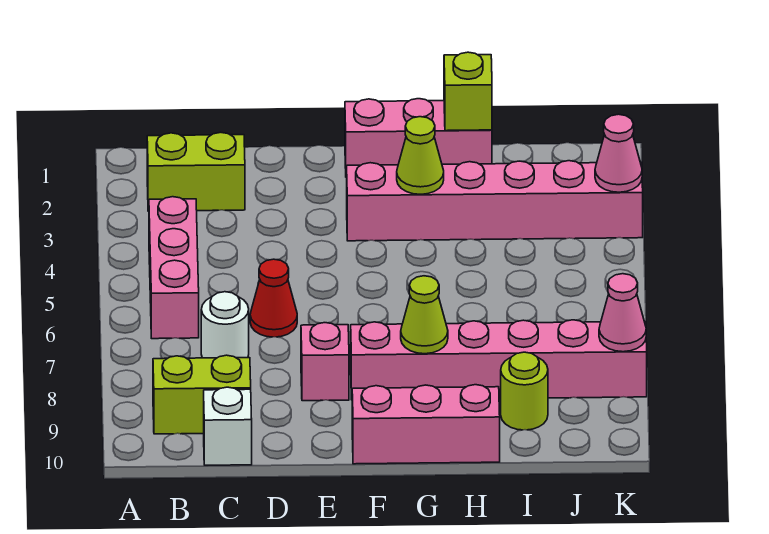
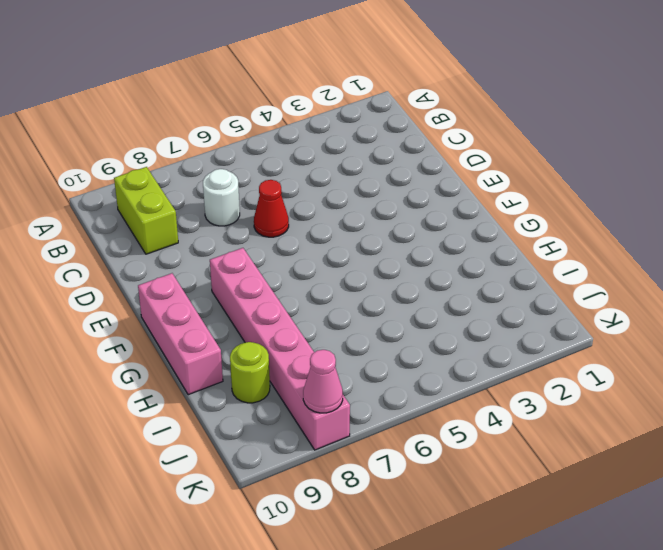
none -> lime 1x2 brick [147,132,245,211]
none -> pink 1x3 brick [149,197,199,339]
none -> white 1x1 brick [204,387,252,465]

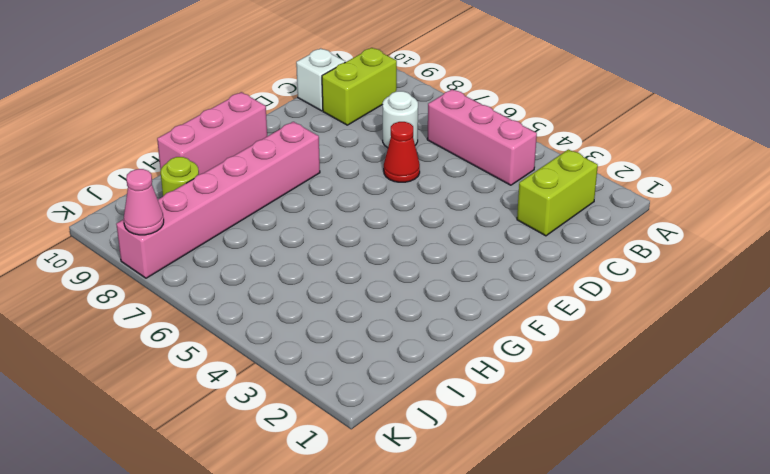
none -> pink 1x1 brick [301,323,349,401]
none -> pink 1x3 brick [345,99,492,177]
none -> pink 1x6 brick [347,161,643,241]

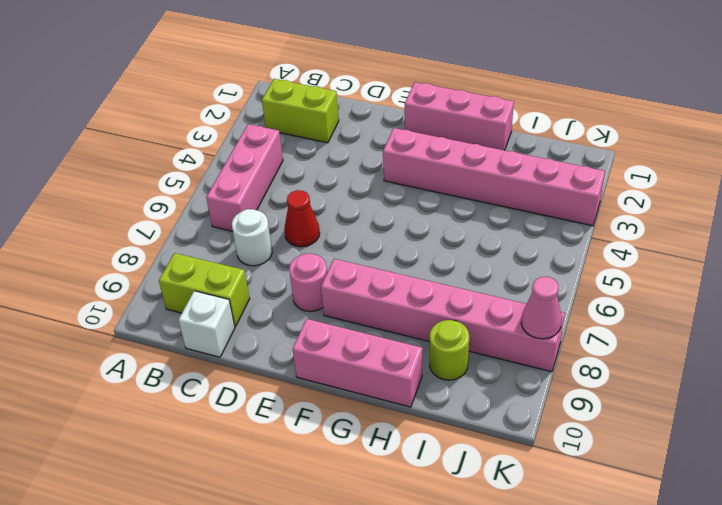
pink 1x1 round brick [289,254,327,312] -> pink 1x1 brick [301,323,349,401]
none -> lime 1x1 cone [397,117,444,194]
none -> lime 1x1 cone [401,276,448,354]
none -> lime 1x1 brick [444,52,492,131]

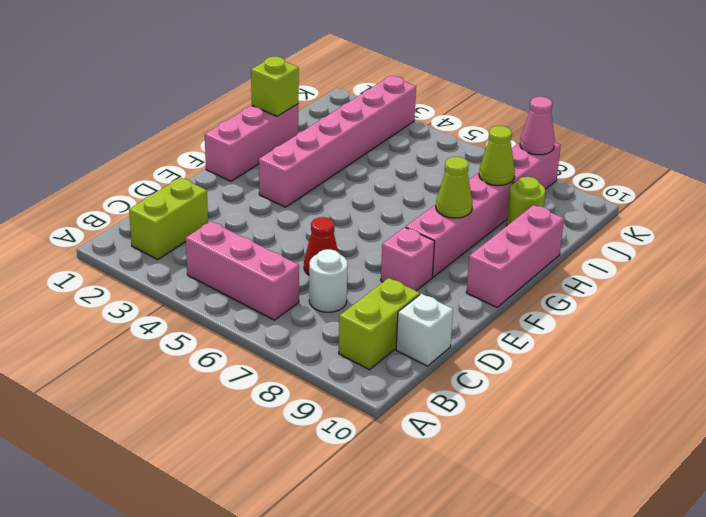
lime 1x1 cone [479,126,515,186] -> lime 1x1 cone moved to [397,117,444,194]
none -> pink 1x1 cone [595,114,642,192]

